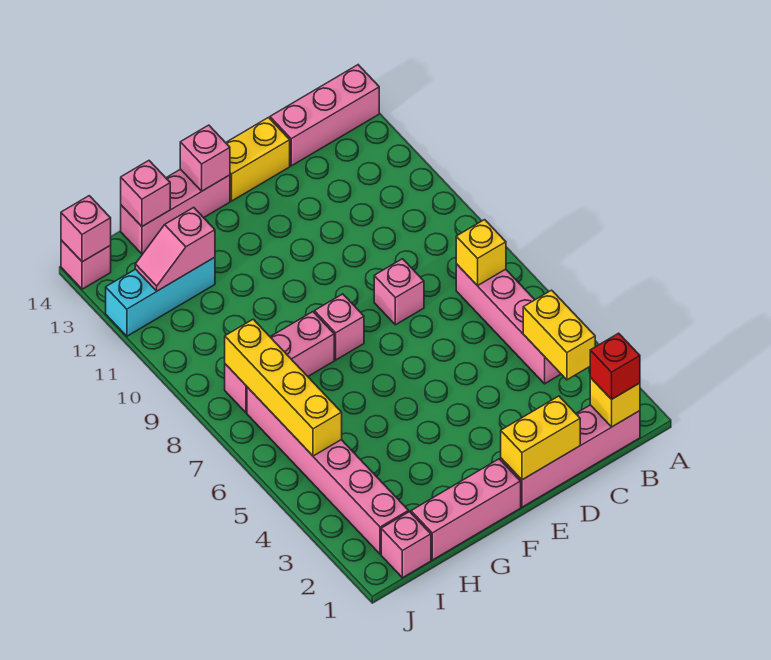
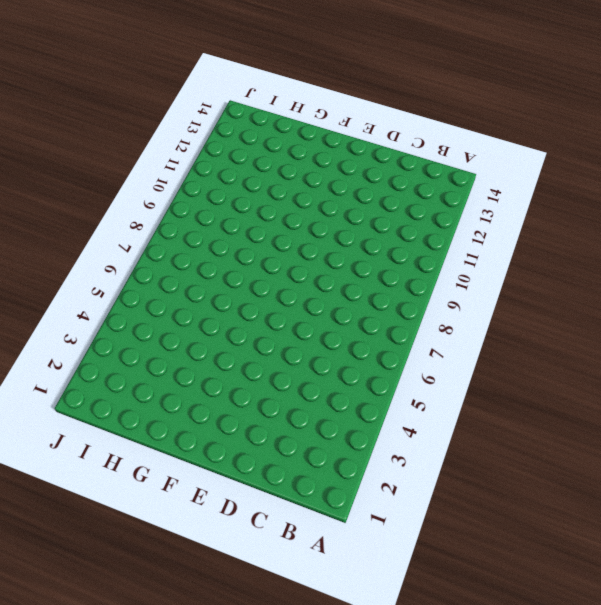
none -> pink 1x3 brick [270,65,379,166]
none -> pink 1x4 brick [501,405,640,507]
none -> pink 1x4 brick [456,264,561,384]

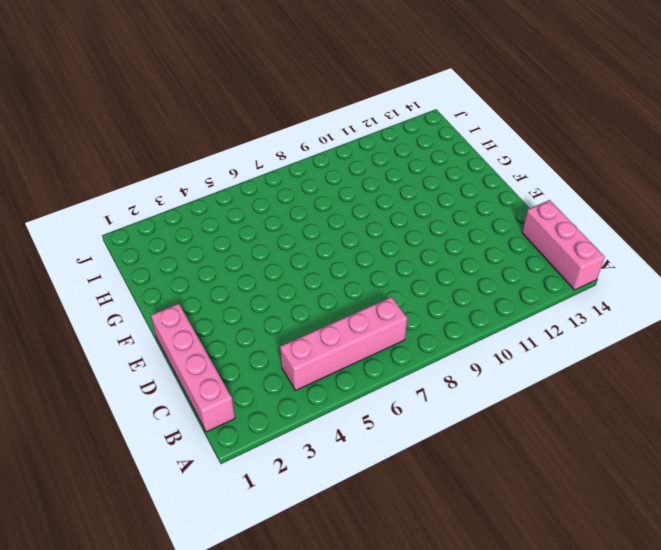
none -> pink 1x1 brick [374,259,424,325]
none -> yellow 1x2 brick [226,118,290,201]
none -> pink 1x3 brick [411,459,521,560]

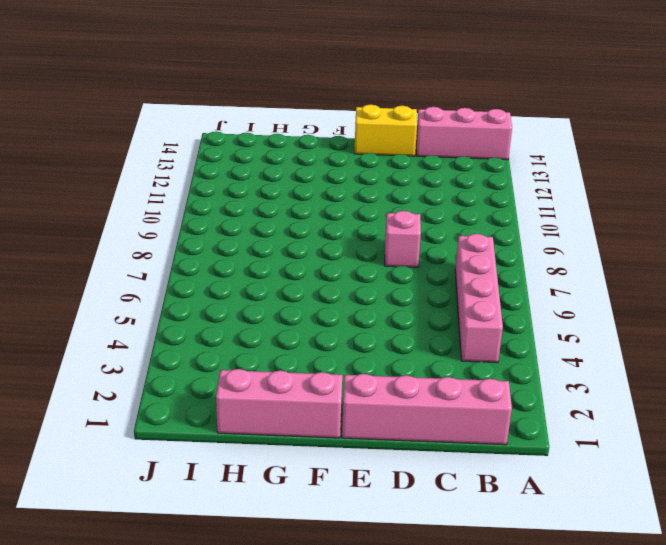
none -> pink 1x1 brick [314,294,364,360]
none -> pink 1x3 brick [121,169,230,254]
none -> pink 1x3 brick [225,312,334,413]

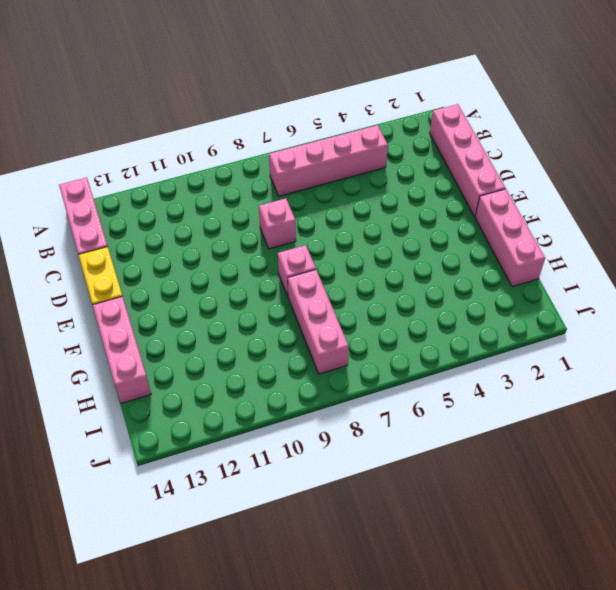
none -> cyan 1x3 brick [106,257,215,336]
none -> pink 1x1 brick [381,512,431,578]
none -> pink 1x6 brick [247,387,409,554]

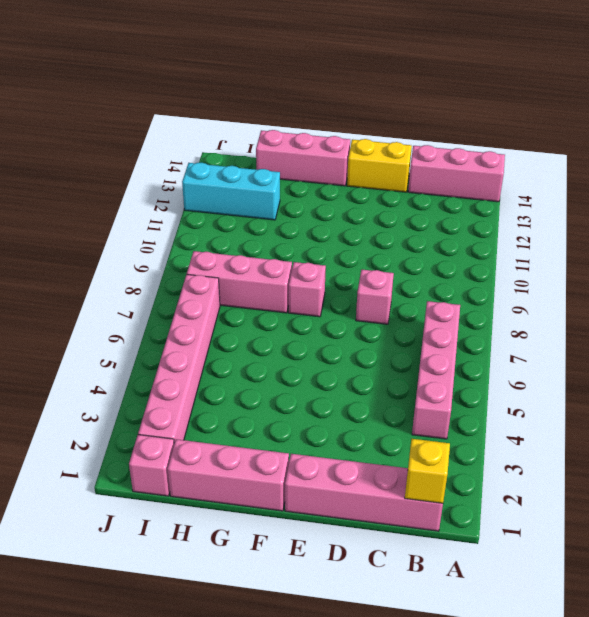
none -> pink 1x1 brick [61,240,111,289]
none -> yellow 1x2 brick [523,290,595,380]
none -> yellow 1x1 brick [456,220,506,286]

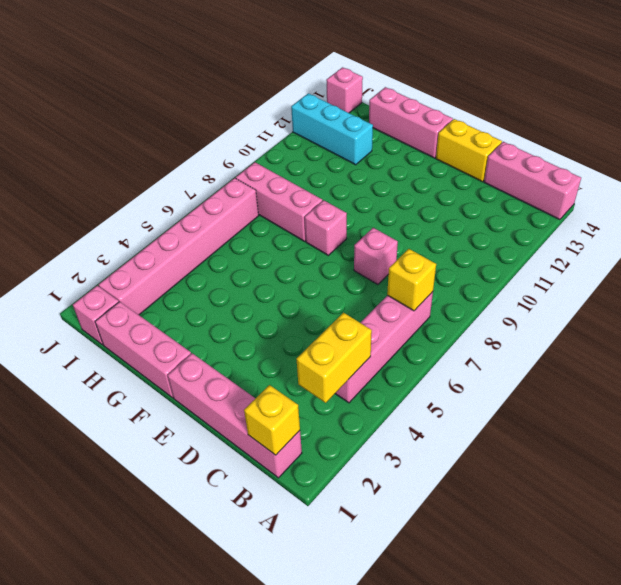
none -> yellow 1x2 brick [501,396,580,480]
none -> pink 1x1 brick [180,125,230,191]
none -> pink 1x2 slope [135,207,215,291]

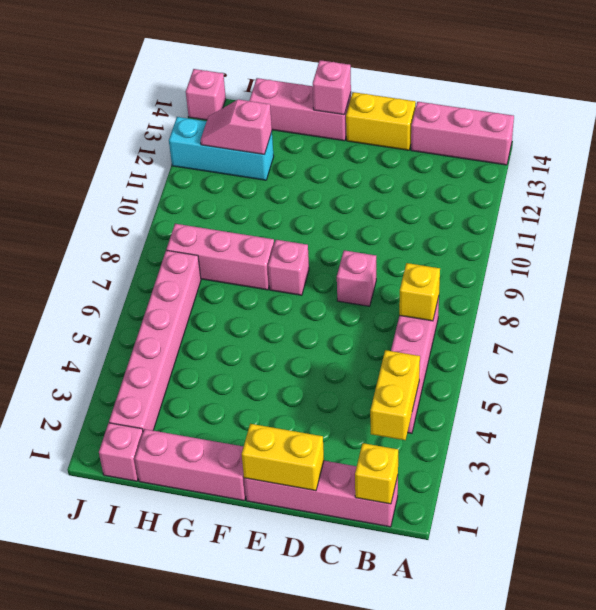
none -> pink 1x1 brick [121,161,170,226]
none -> yellow 1x4 brick [225,319,342,456]
none -> pink 1x1 brick [61,196,111,262]

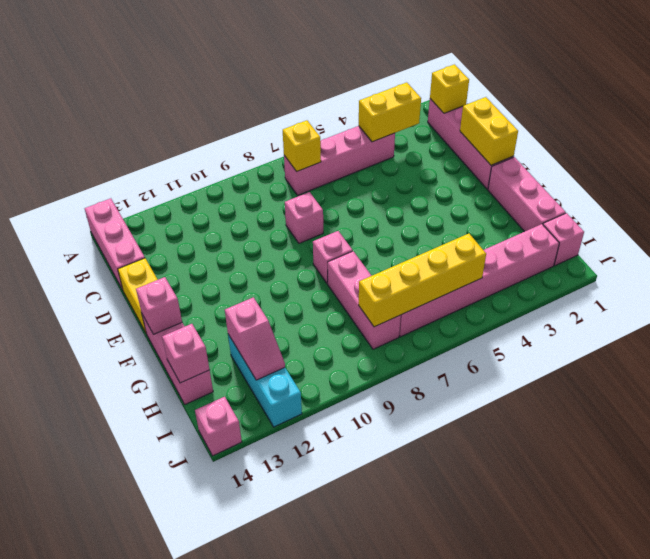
none -> pink 1x1 brick [61,196,111,262]
none -> red 1x1 brick [590,333,640,400]

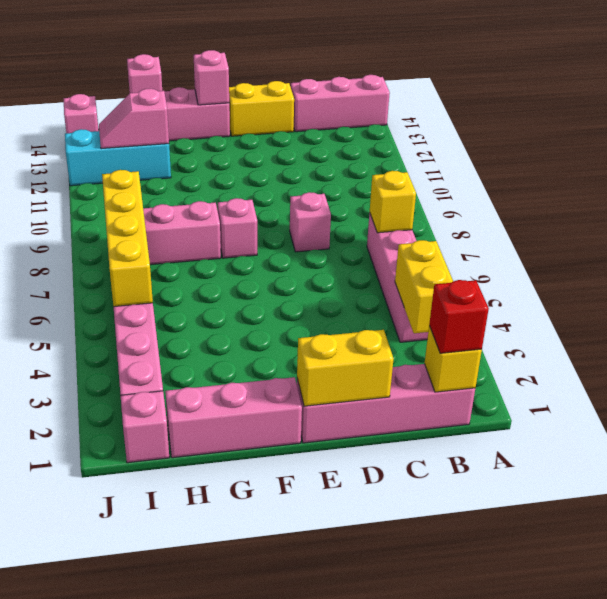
none -> pink 1x1 brick [61,196,111,262]

